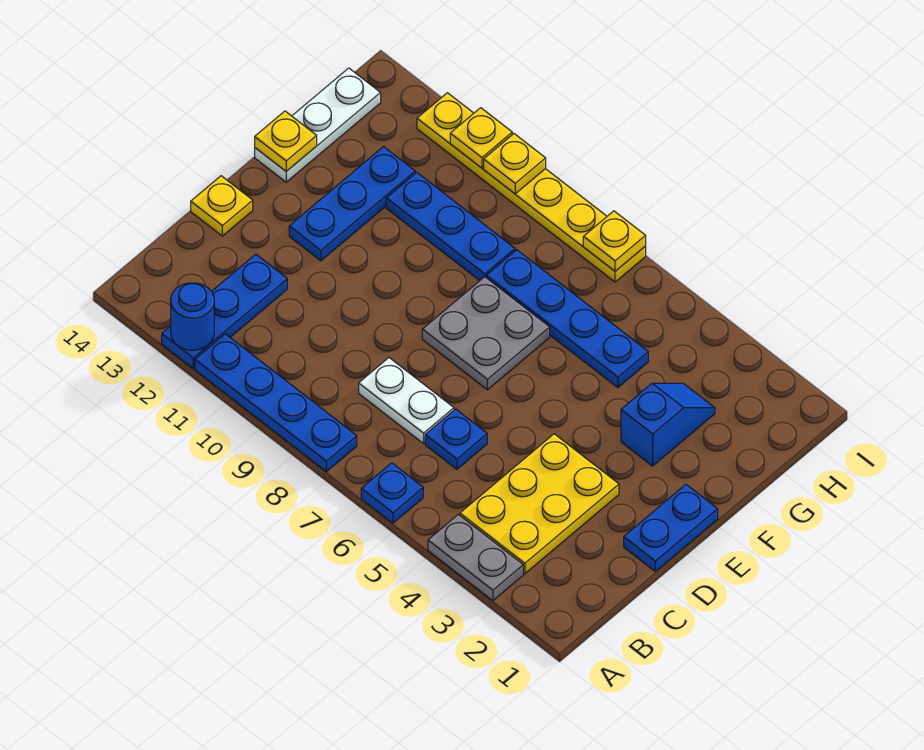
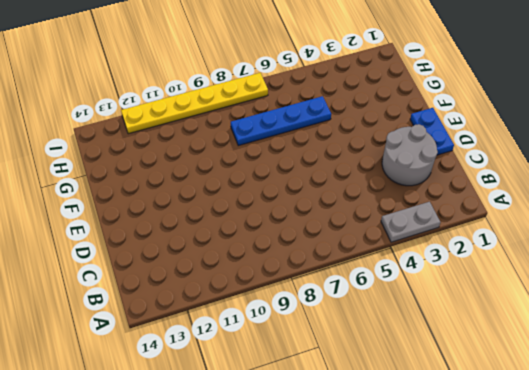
grey 2x2 round brick [382,124,438,186] -> yellow 2x3 plate [460,434,619,574]
none -> blue 1x1 plate [361,463,423,523]
none -> blue 1x4 plate [195,334,357,472]
none -> blue 1x3 plate [162,254,287,368]

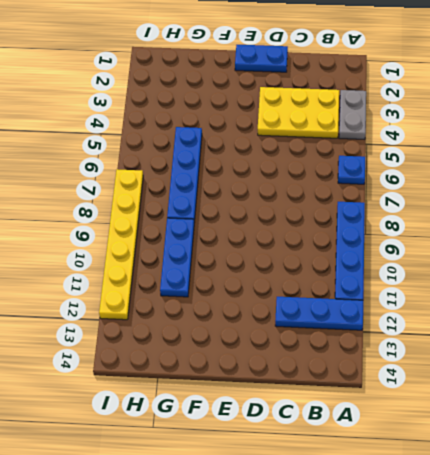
none -> blue 1x1 plate [425,409,487,469]
none -> white 1x2 plate [359,358,454,444]
none -> yellow 1x1 plate [191,176,253,236]

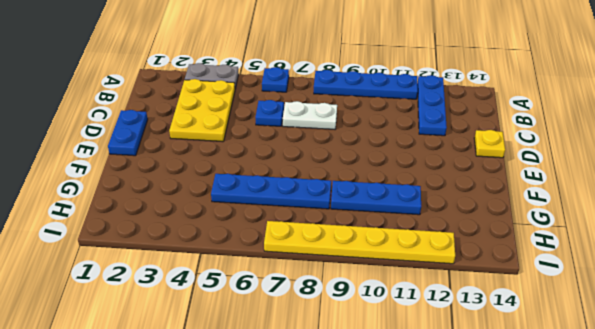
none -> grey 2x2 plate [422,277,550,390]
none -> blue 1x3 plate [289,147,415,261]
none -> blue 1x2 slope [621,383,715,466]

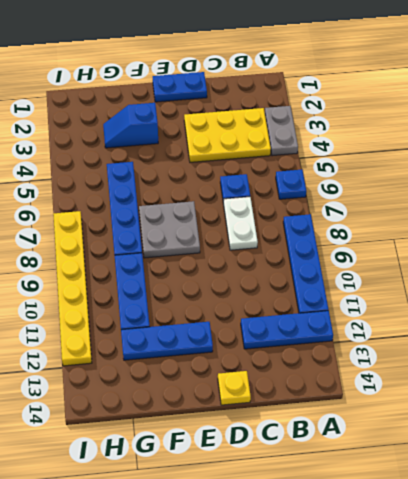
none -> white 1x3 plate [255,68,381,182]
none -> blue 1x1 round brick [171,283,214,350]
none -> yellow 1x1 plate [255,111,317,171]

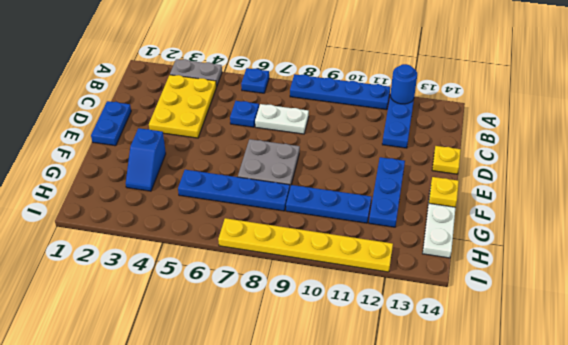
none -> yellow 1x1 plate [583,211,646,271]
none -> yellow 1x1 plate [484,134,546,194]
none -> yellow 1x1 plate [450,108,512,168]

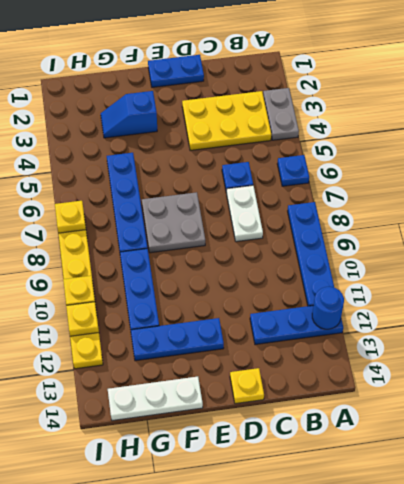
none -> yellow 1x1 plate [255,111,317,171]

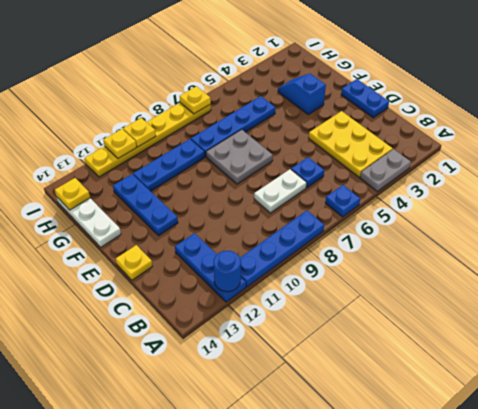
yellow 1x1 plate [55,178,90,210] -> yellow 1x1 plate moved to [255,111,317,171]

